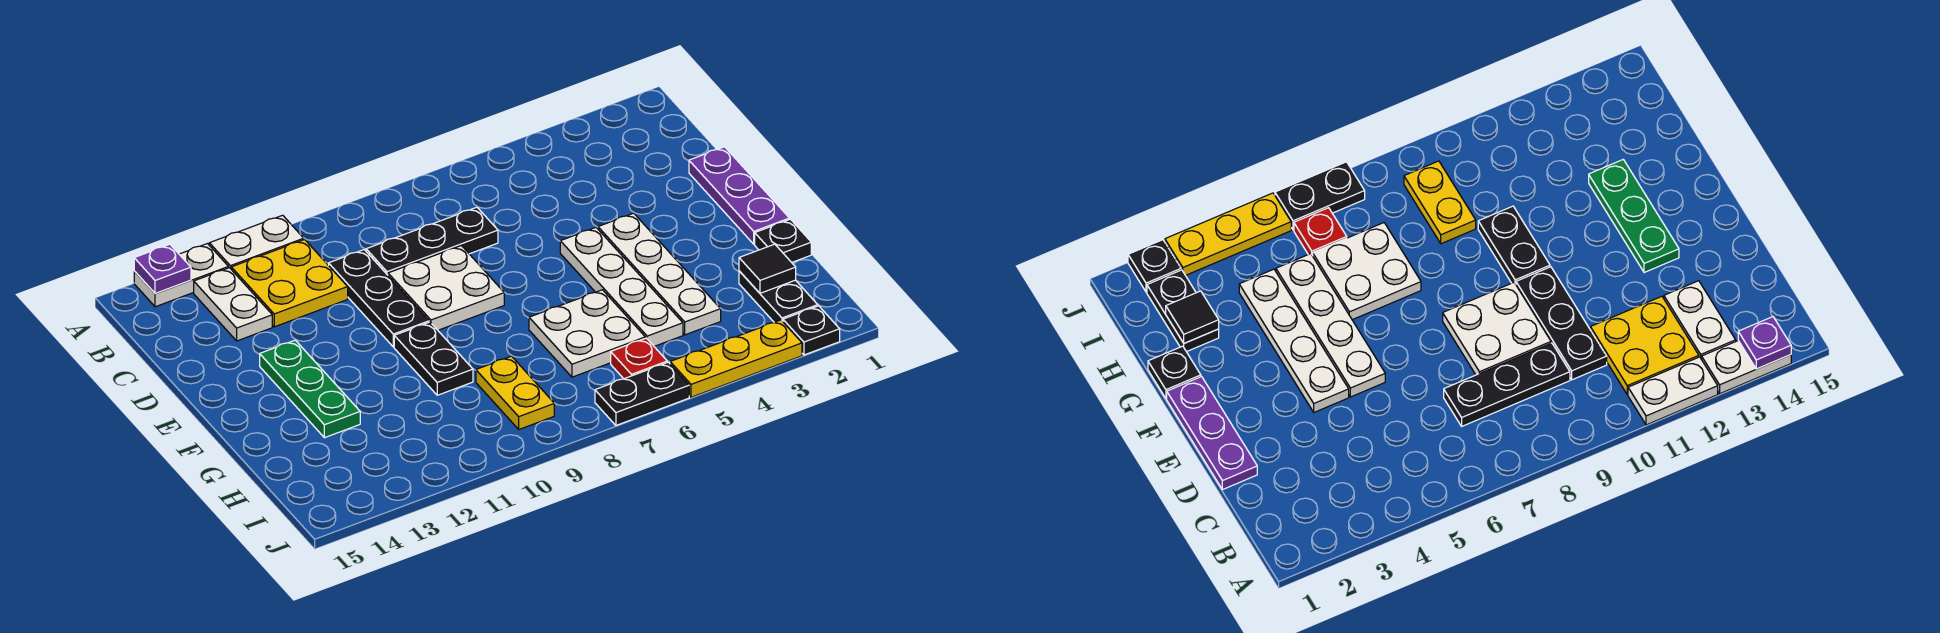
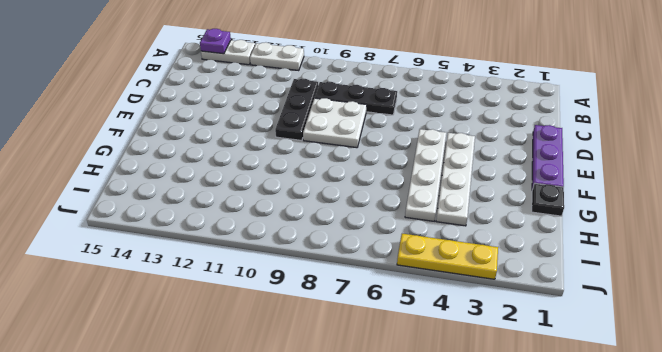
none -> yellow 2x2 plate [231,240,348,327]
none -> white 1x2 plate [194,268,272,341]
none -> green 1x3 plate [260,340,360,438]

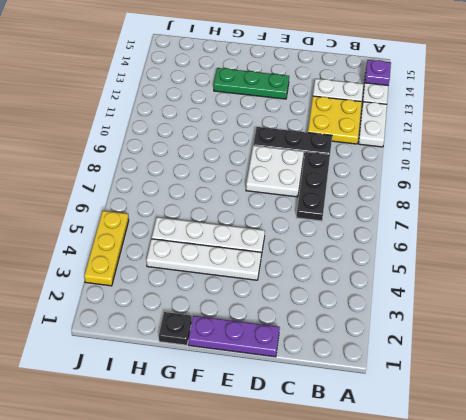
none -> black 1x2 plate [394,322,473,395]
none -> white 2x2 plate [529,290,645,377]
none -> black 1x2 plate [739,271,818,322]

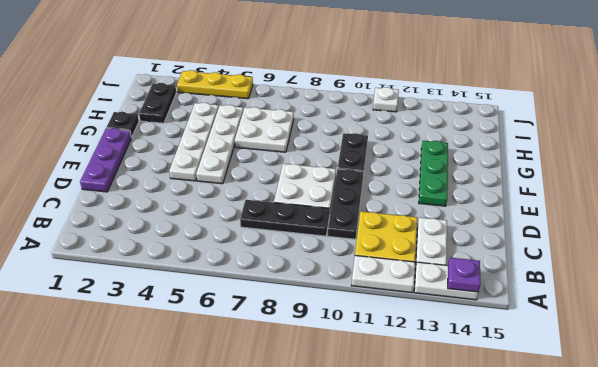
white 1x1 plate [373,87,399,112] -> none
none -> yellow 1x2 plate [476,356,554,429]
none -> red 1x1 plate [611,338,667,379]
none -> black 1x1 plate [783,306,840,355]

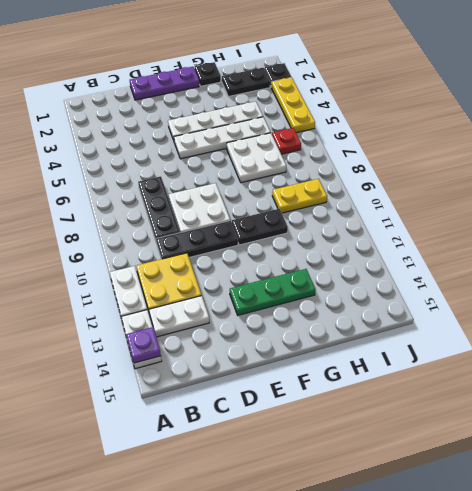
none -> black 1x2 plate [595,362,689,425]
none -> black 1x1 tile [739,244,796,293]

